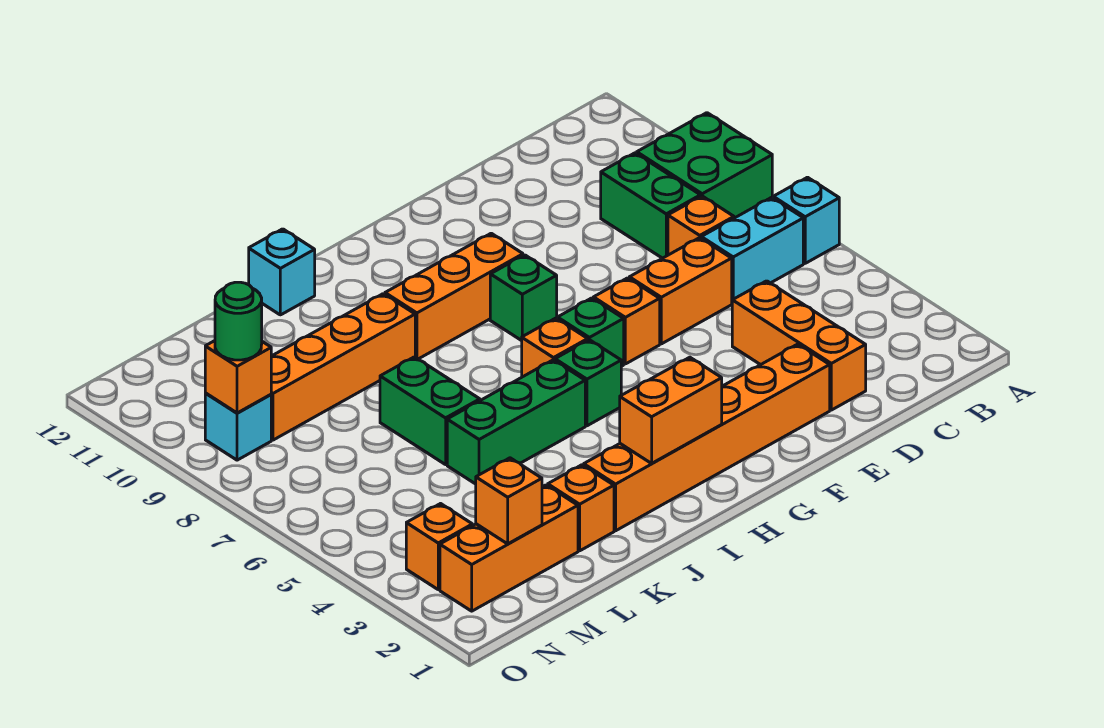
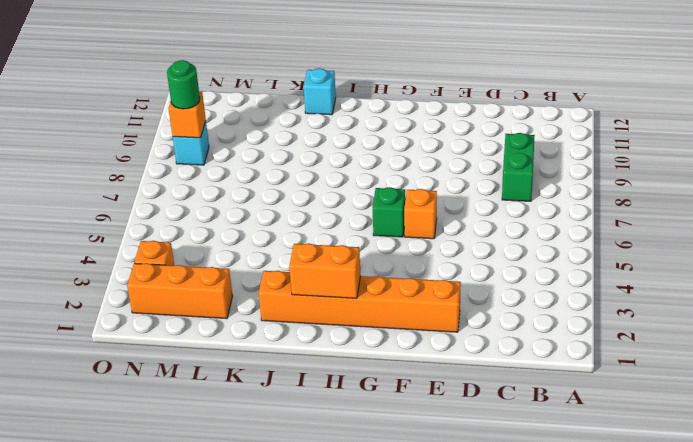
none -> cyan 1x1 brick [773,177,839,263]
none -> green 2x2 brick [637,113,772,218]
none -> cyan 1x2 brick [701,198,803,300]

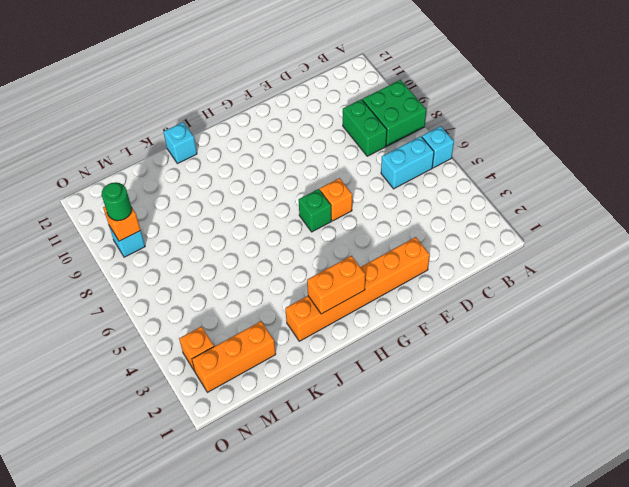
none -> orange 1x1 brick [668,196,734,255]
none -> orange 1x3 brick [732,281,866,410]
none -> orange 1x2 brick [629,238,732,344]

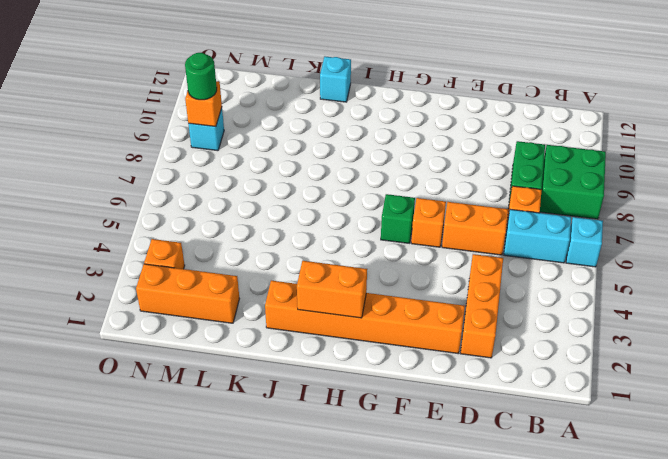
none -> green 1x1 brick [490,255,557,341]
none -> orange 1x3 brick [385,233,523,359]
none -> green 1x1 brick [555,340,621,426]

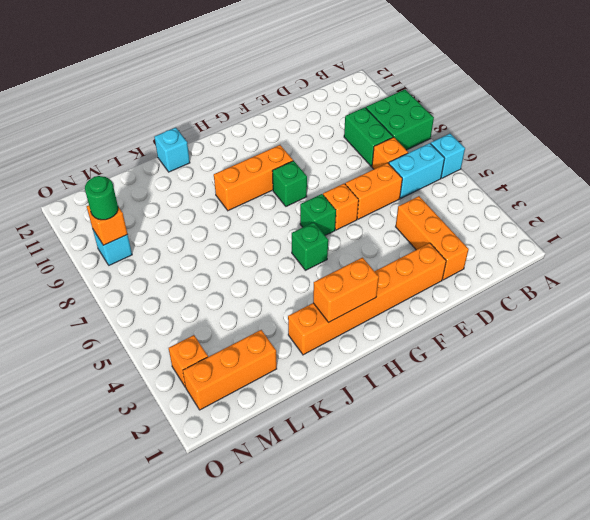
none -> orange 1x1 brick [522,318,588,377]
none -> green 1x3 brick [447,360,585,484]
none -> orange 1x4 brick [271,294,415,440]

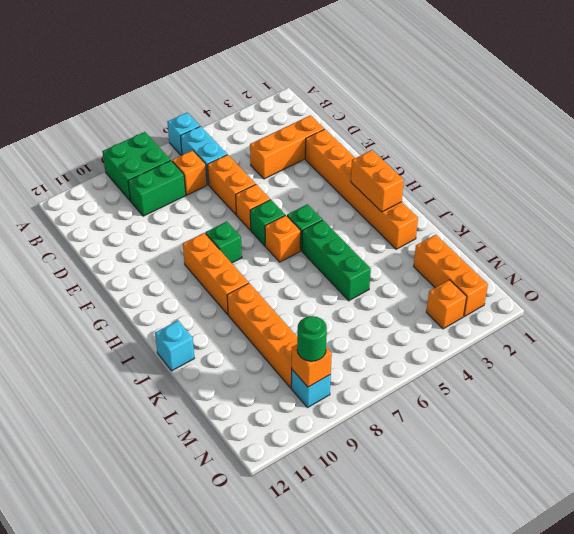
none -> orange 1x1 brick [548,465,614,551]
none -> green 1x2 brick [380,357,480,465]
none -> orange 1x1 brick [476,458,542,544]

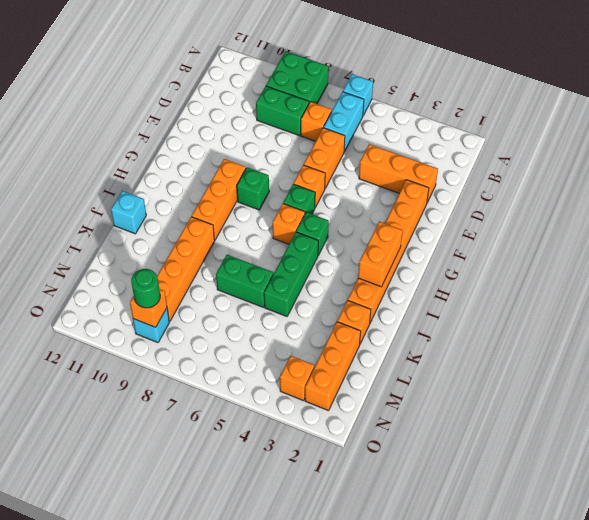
none -> orange 1x1 brick [476,458,542,544]

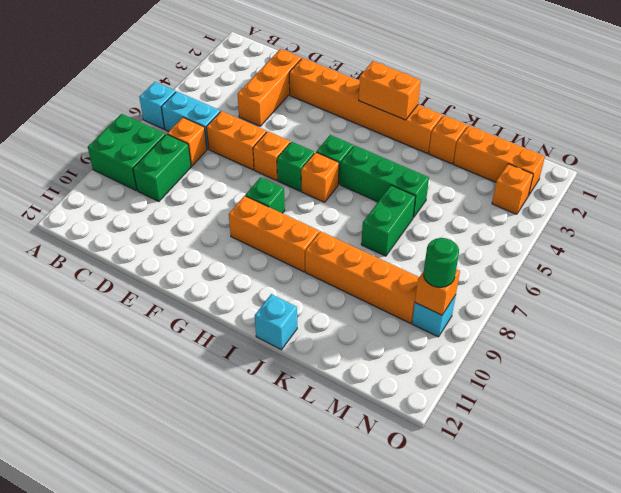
none -> orange 1x1 brick [476,458,542,544]

